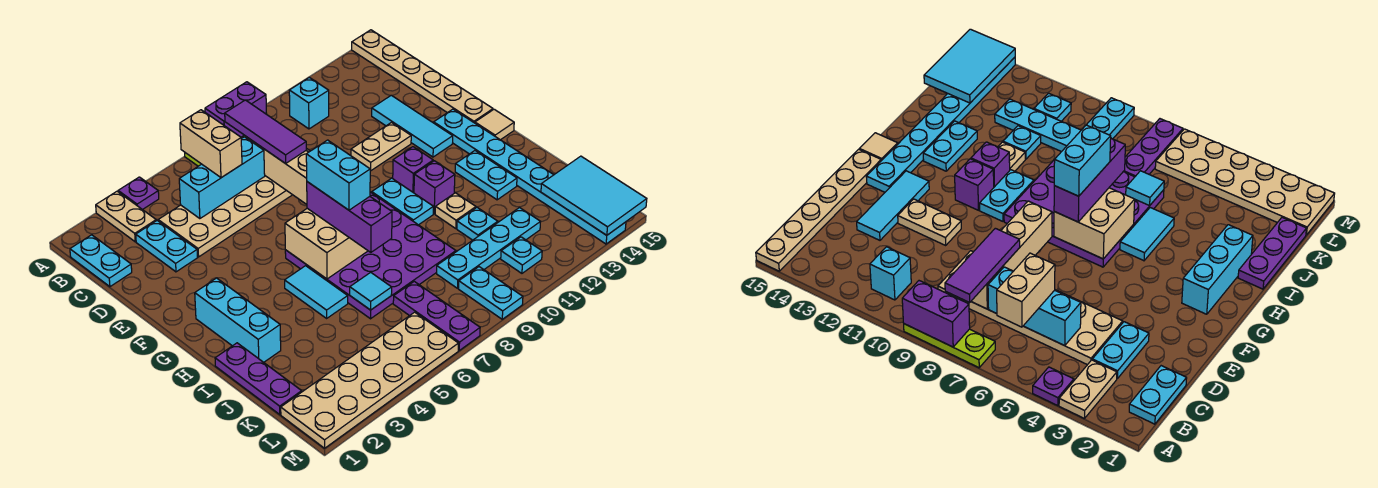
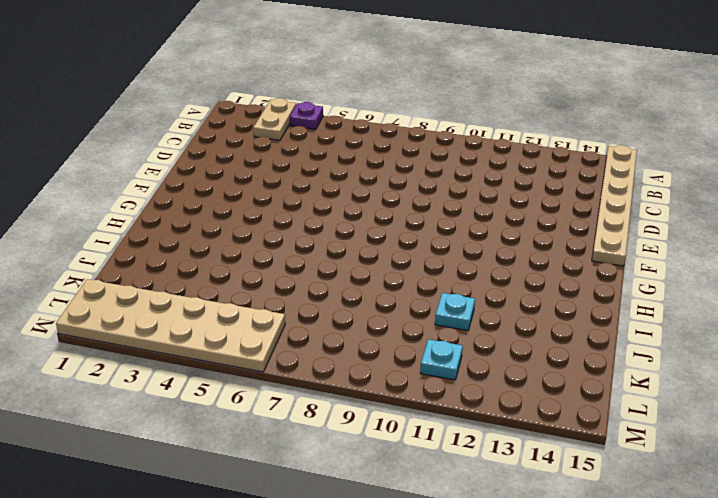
none -> lime 1x3 plate [904,324,995,368]
none -> cyan 1x2 plate [70,235,132,287]
none -> cyan 1x1 brick [289,77,329,129]
none -> cyan 1x2 plate [136,221,197,272]

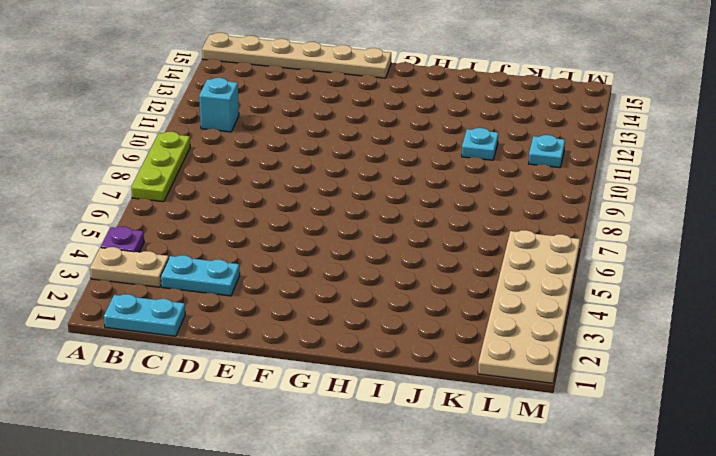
none -> tan 2x6 plate [158,148,310,257]
none -> cyan 1x3 tile [372,95,453,157]
none -> tan 1x2 plate [351,123,411,171]
none -> cyan 1x8 plate [434,109,626,244]

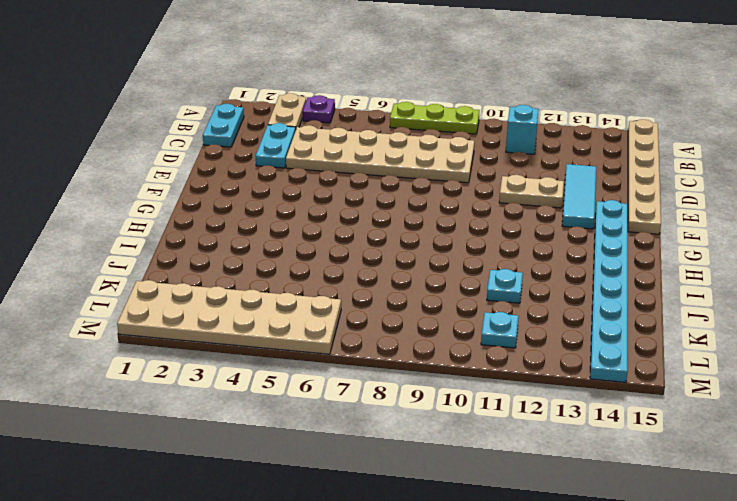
none -> cyan 1x3 brick [195,278,281,362]
none -> purple 4x4 plate [285,192,456,319]
none -> cyan 1x2 plate [372,178,433,225]
none -> purple 1x1 brick [393,147,433,193]

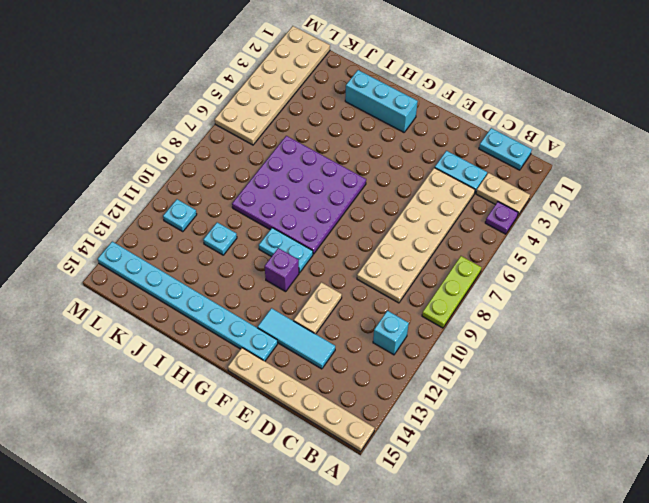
none -> tan 1x1 tile [475,109,514,140]
none -> cyan 1x2 tile [285,266,348,318]
none -> purple 1x1 brick [414,161,455,214]
none -> cyan 1x2 plate [455,151,517,200]

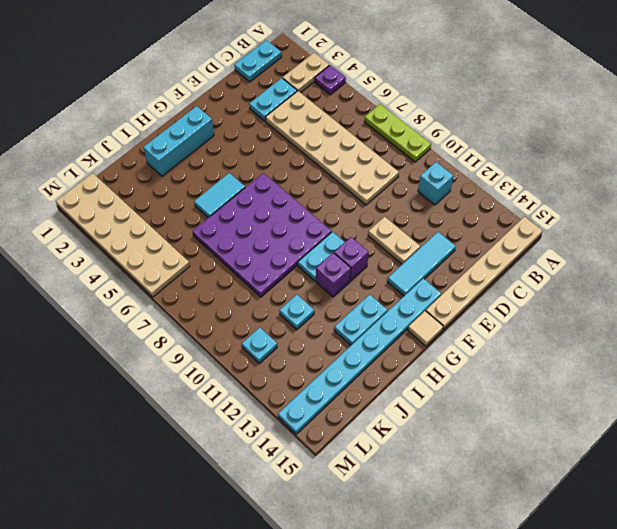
none -> purple 1x3 plate [215,343,302,414]
none -> tan 1x1 plate [435,193,476,229]
none -> purple 1x3 plate [393,281,480,350]
none -> cyan 1x4 plate [437,208,541,288]

